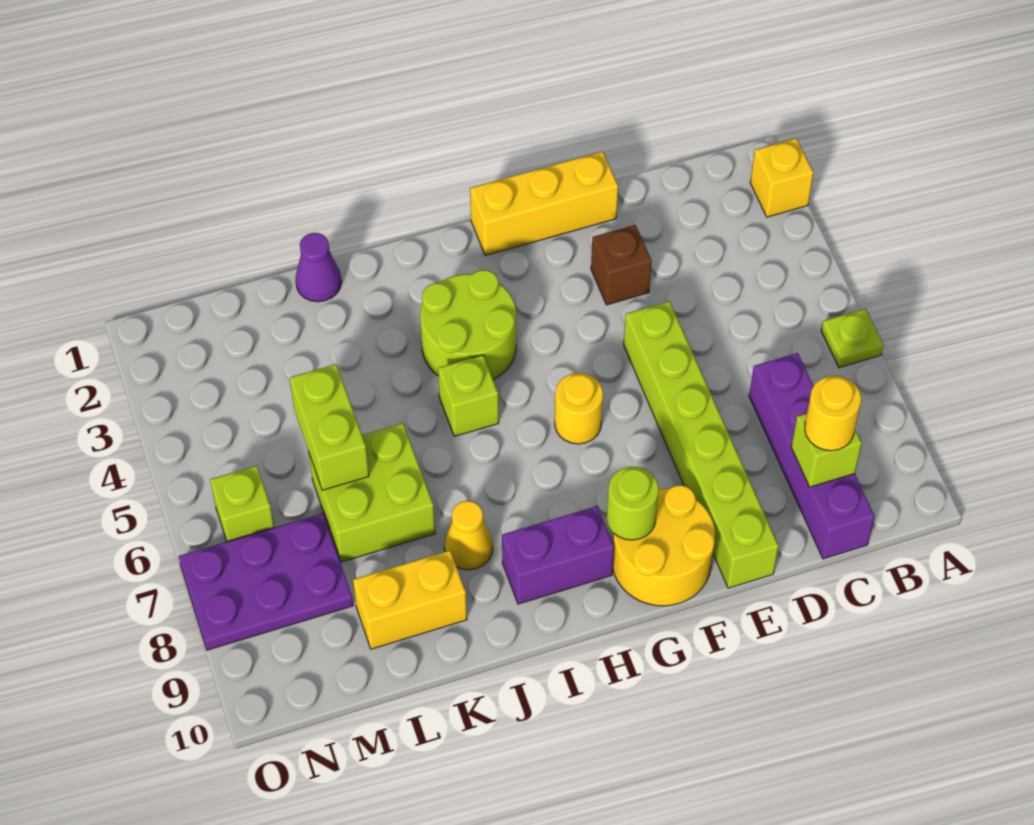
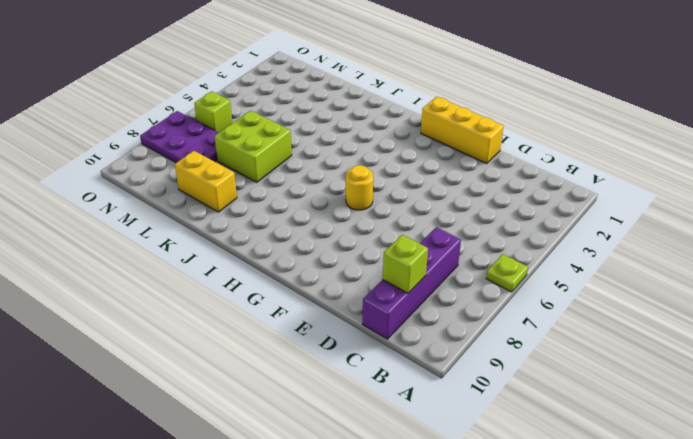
none -> yellow 1x1 brick [750,138,813,217]
none -> brown 1x1 brick [591,225,652,305]
none -> lime 1x6 brick [624,301,779,588]

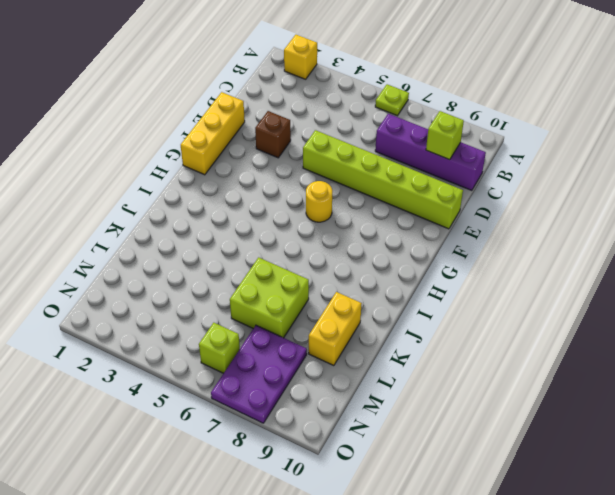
none -> yellow 2x2 round brick [613,485,715,606]
none -> lime 2x2 round brick [420,270,516,380]
none -> purple 1x2 brick [502,506,614,604]

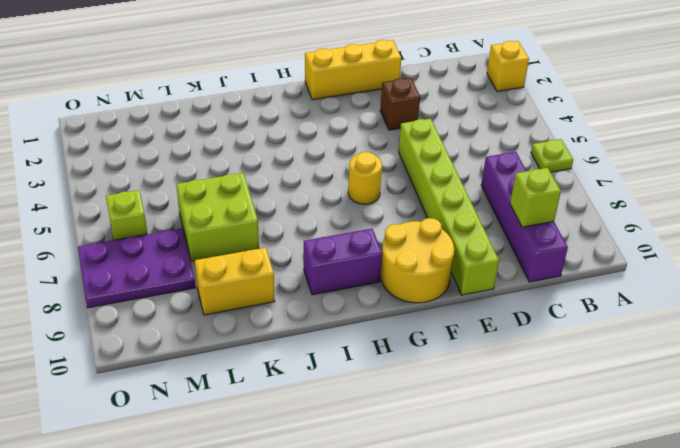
none -> lime 2x2 round brick [420,270,516,380]
none -> lime 1x1 brick [438,355,499,436]
none -> yellow 1x1 cone [444,501,493,570]

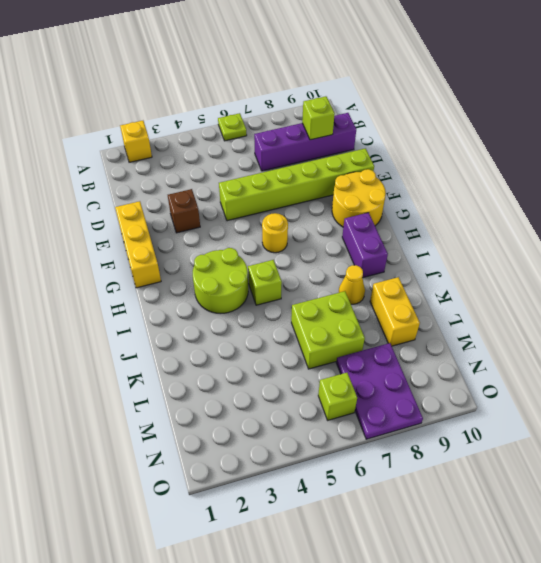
none -> purple 1x1 cone [295,233,341,302]
none -> lime 1x1 round brick [607,467,659,540]
none -> lime 1x2 brick [290,364,369,490]

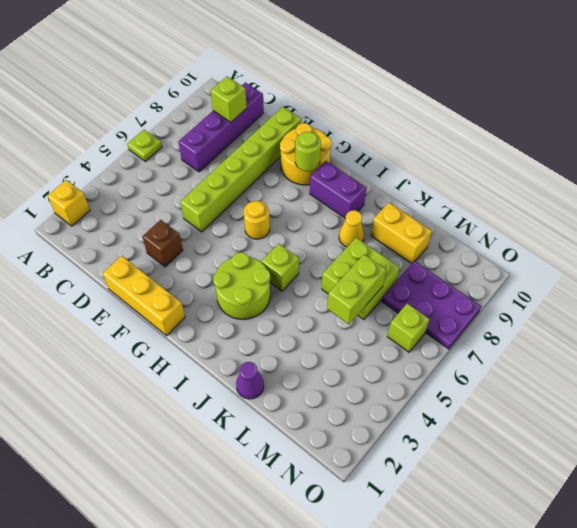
none -> yellow 1x1 round brick [805,376,861,451]

